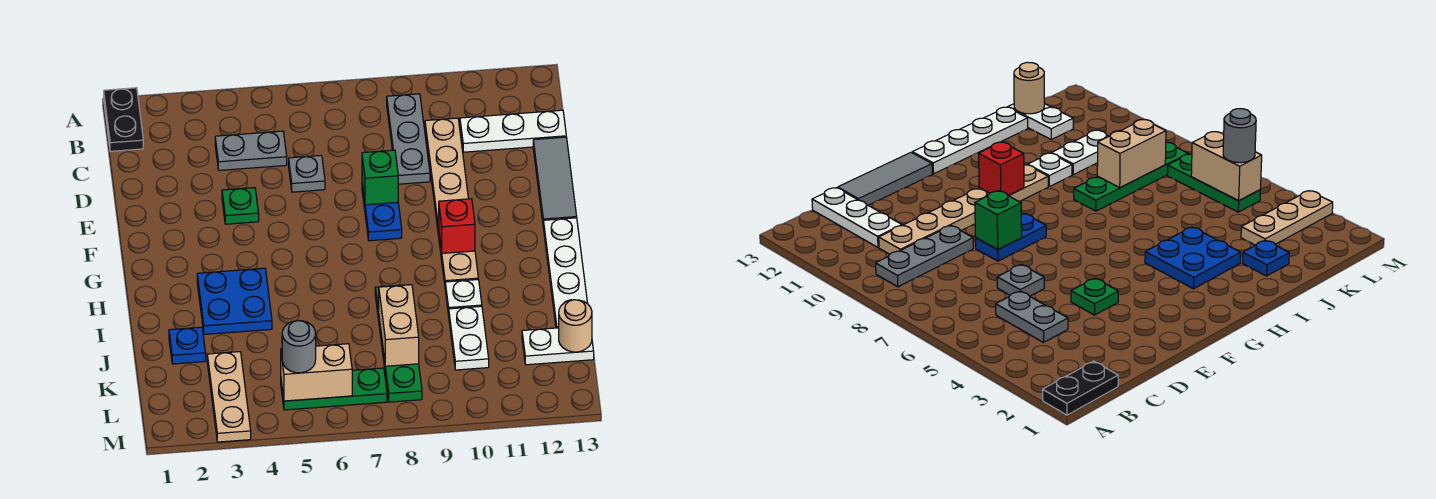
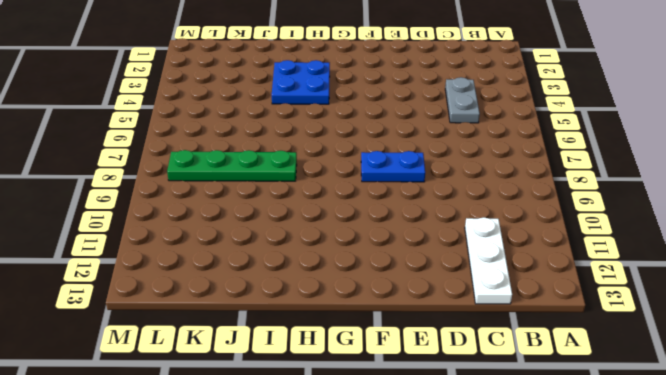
none -> black 1x2 plate [104,88,143,151]
none -> grey 1x3 plate [387,94,430,184]
none -> tan 1x6 plate [425,118,478,284]

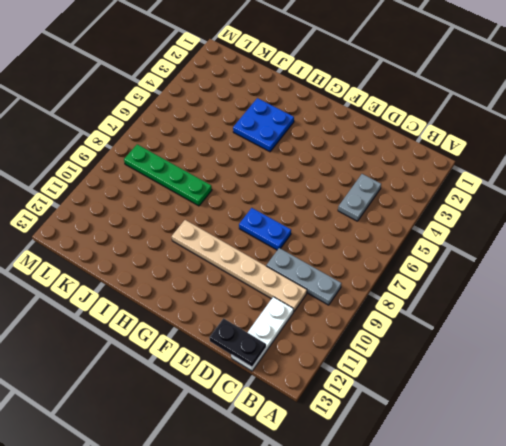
black 1x2 plate [209,318,266,367] -> black 1x2 plate moved to [104,88,143,151]
none -> grey 1x1 plate [289,155,325,192]
none -> grey 1x3 tile [533,137,577,221]
none -> green 1x1 plate [222,188,259,224]

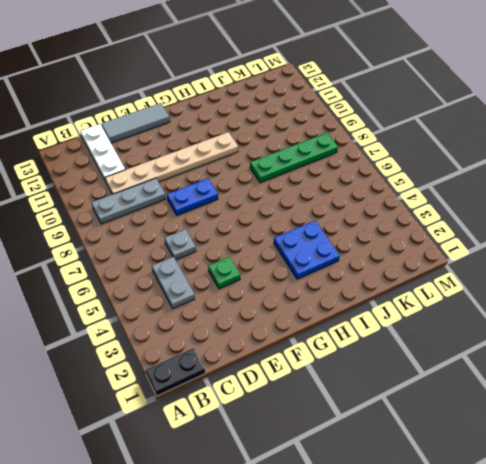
none -> white 1x4 plate [543,218,588,328]
none -> white 1x1 plate [445,280,482,315]
none -> blue 1x1 plate [169,327,206,364]

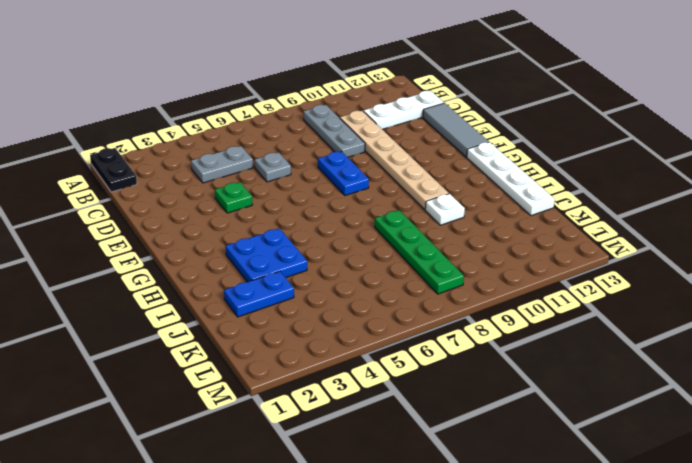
blue 1x2 plate [224,271,294,317] -> blue 1x1 plate [169,327,206,364]
none -> white 1x2 plate [449,306,489,370]
none -> tan 1x3 plate [207,352,251,442]
none -> white 1x2 plate [522,328,594,365]

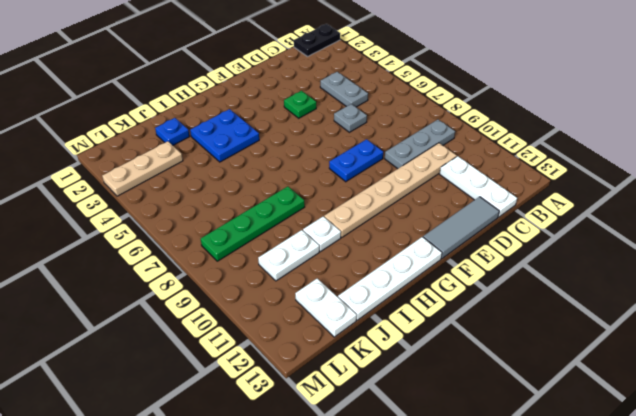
none -> green 1x3 plate [281,368,387,410]
none -> green 1x1 brick [362,150,398,205]
none -> red 1x1 brick [439,199,475,253]

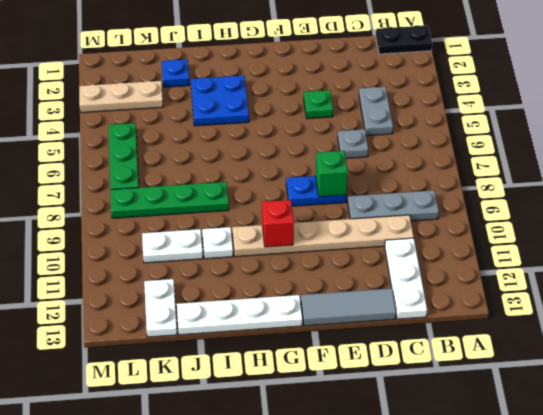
none -> tan 1x2 brick [379,285,419,366]
none -> tan 1x1 round brick [559,300,592,352]
none -> tan 1x2 brick [281,344,352,401]

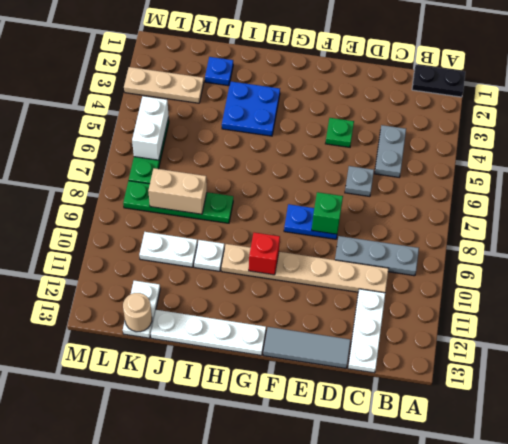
white 1x2 brick [132,96,169,160] -> tan 1x2 brick [281,344,352,401]
none -> grey 1x1 round brick [282,321,316,373]

